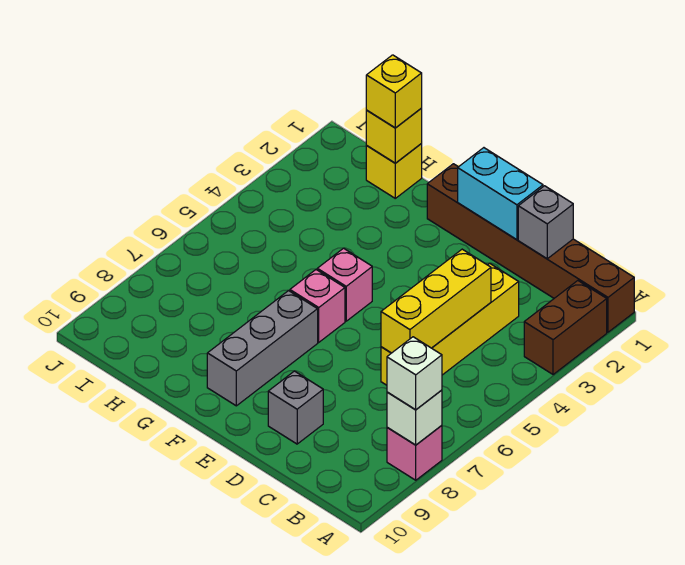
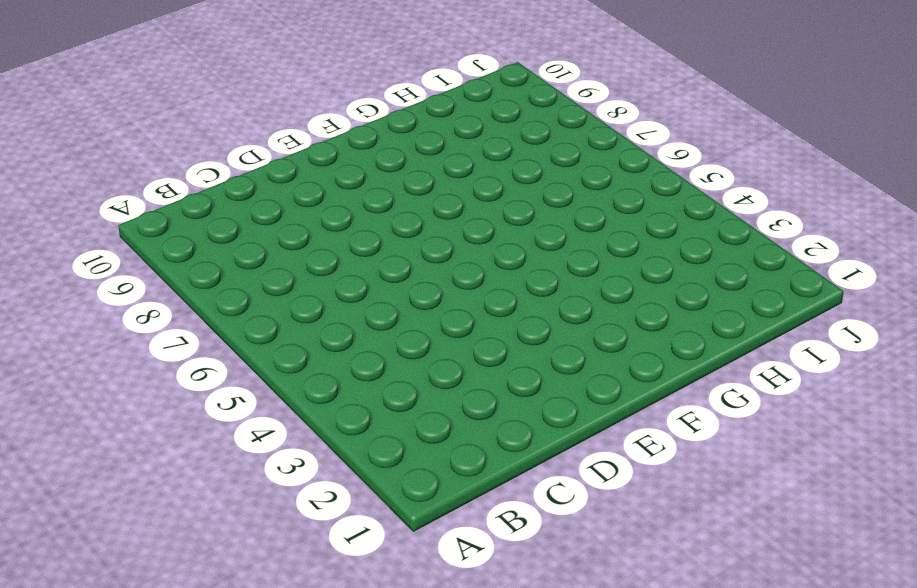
none -> brown 1x6 brick [427,164,634,332]
none -> brown 1x2 brick [524,281,607,375]
none -> pink 1x1 brick [387,426,442,480]

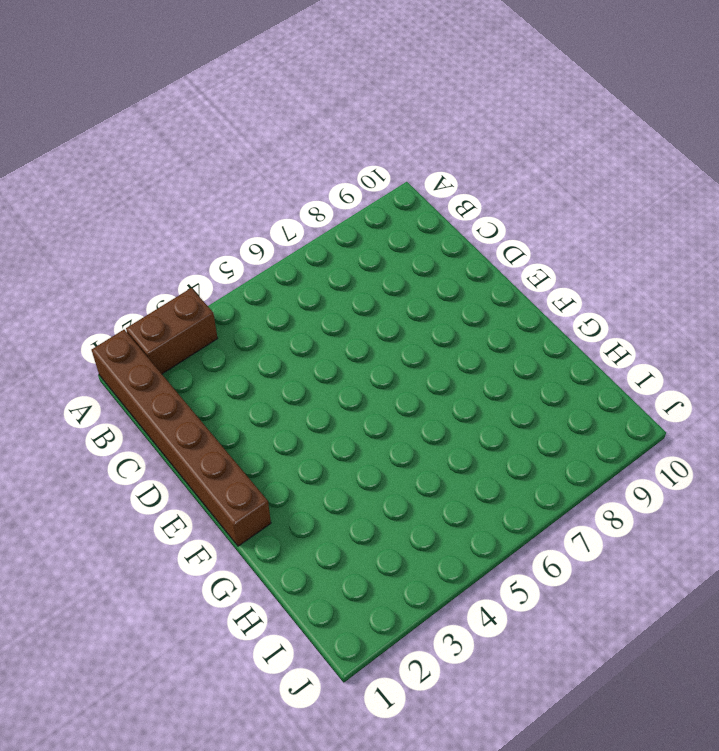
none -> pink 1x1 brick [387,426,442,480]
none -> yellow 1x4 brick [381,263,519,385]
none -> grey 1x1 brick [268,371,323,444]

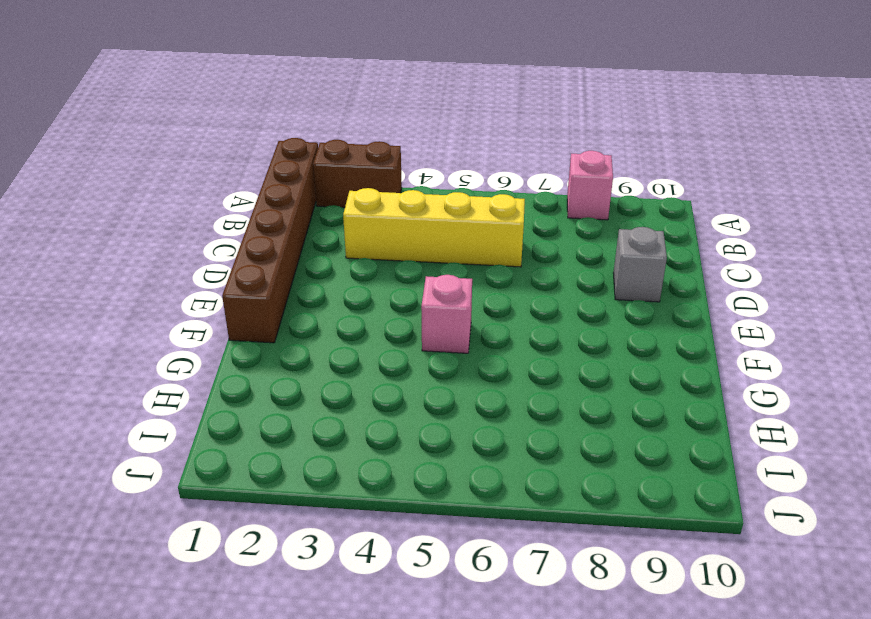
none -> pink 1x1 brick [290,270,345,342]
none -> grey 1x3 brick [207,291,318,406]
none -> yellow 1x1 brick [366,144,422,198]

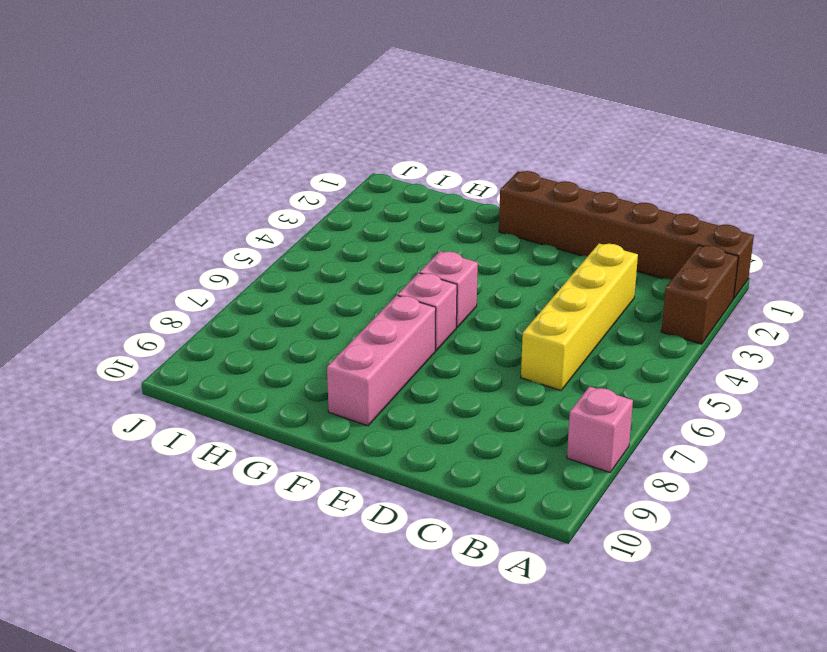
pink 1x3 brick [327,295,436,426] -> grey 1x3 brick [207,291,318,406]
none -> grey 1x1 brick [268,371,323,444]
none -> yellow 1x1 brick [366,144,422,198]
none -> white 1x1 brick [387,390,442,445]

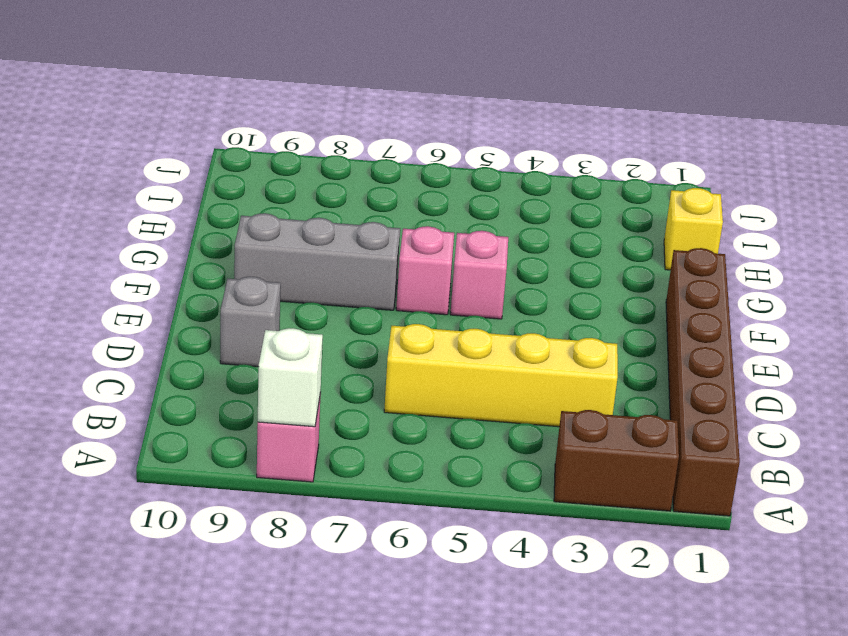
none -> grey 1x1 brick [518,186,573,259]
none -> yellow 1x3 brick [381,249,491,353]
none -> cyan 1x2 brick [458,148,543,240]

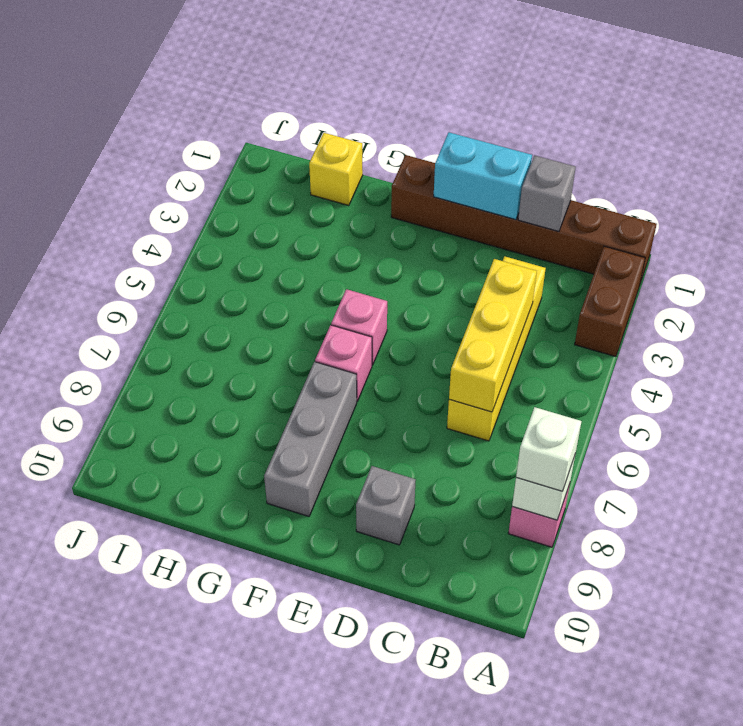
none -> yellow 1x1 brick [366,109,422,163]
none -> yellow 1x1 brick [366,55,422,128]

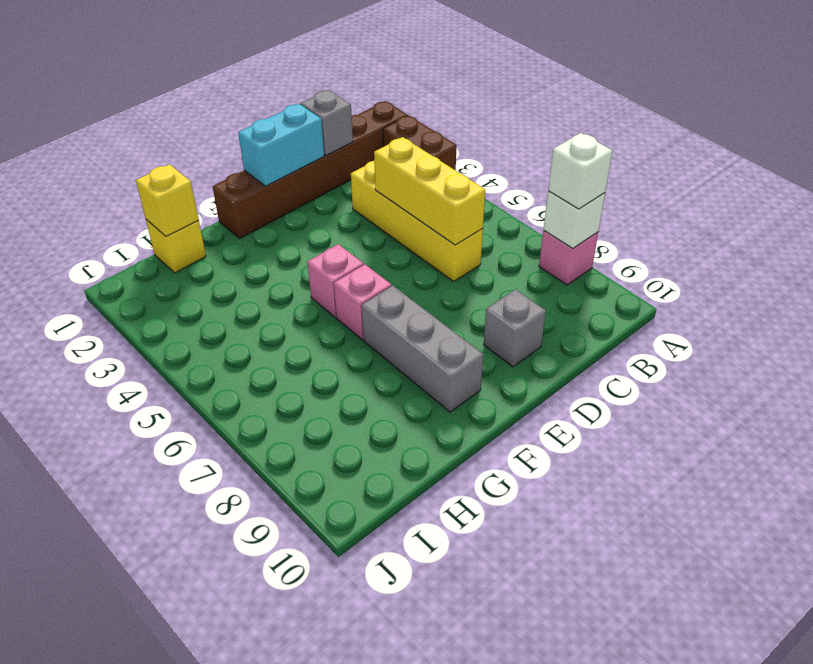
none -> yellow 1x1 brick [366,55,422,128]

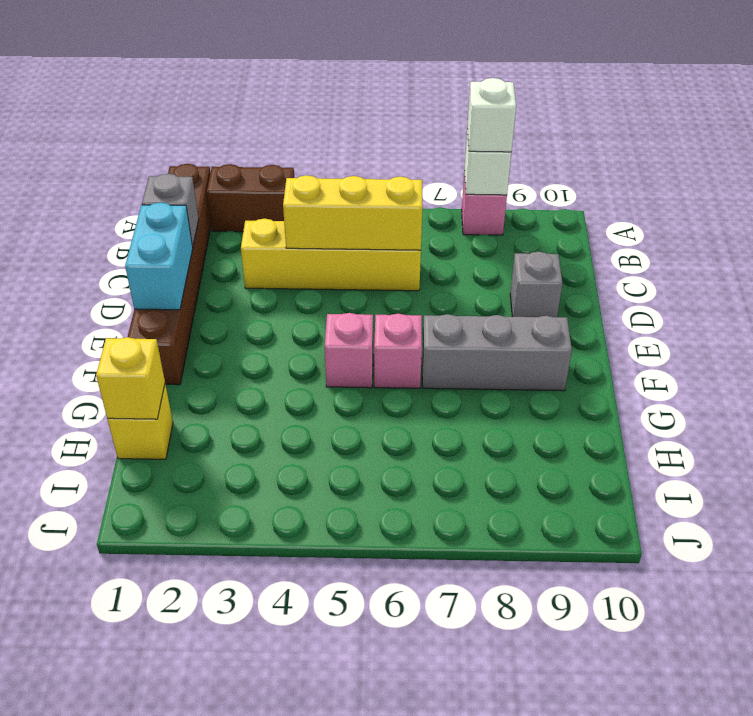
none -> yellow 1x1 brick [366,55,422,128]

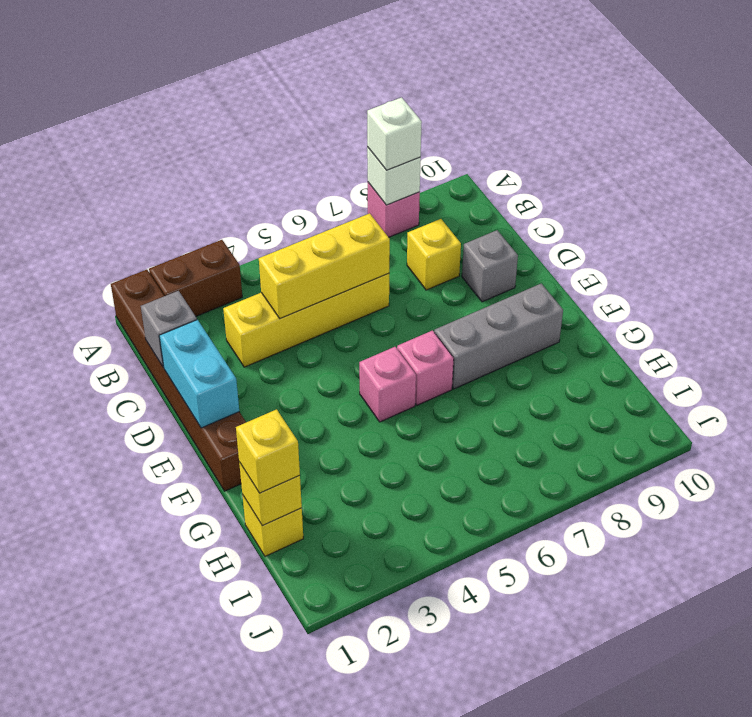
yellow 1x1 brick [407,219,461,290] -> none

